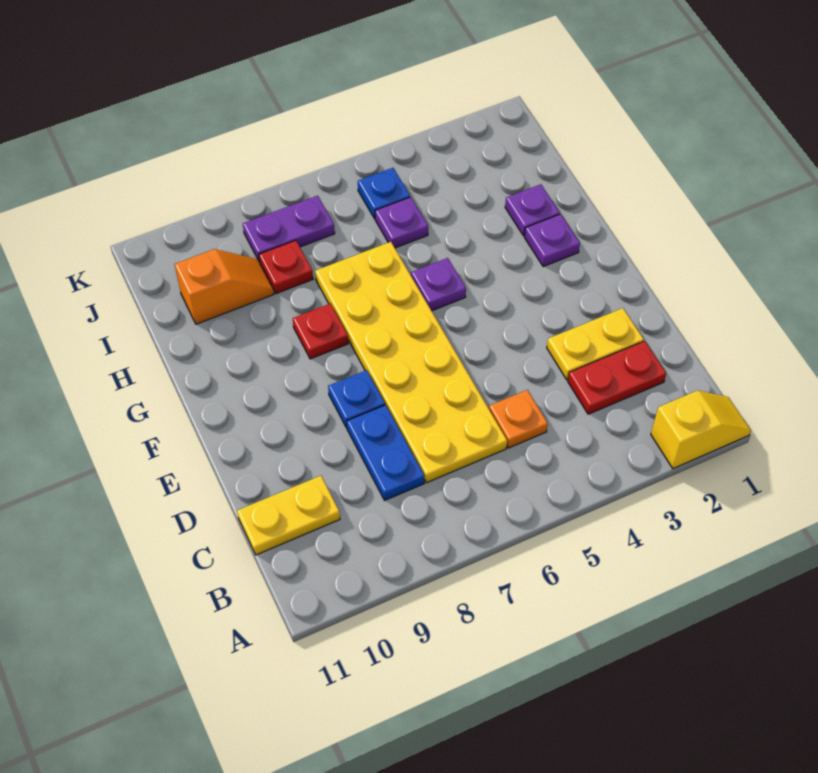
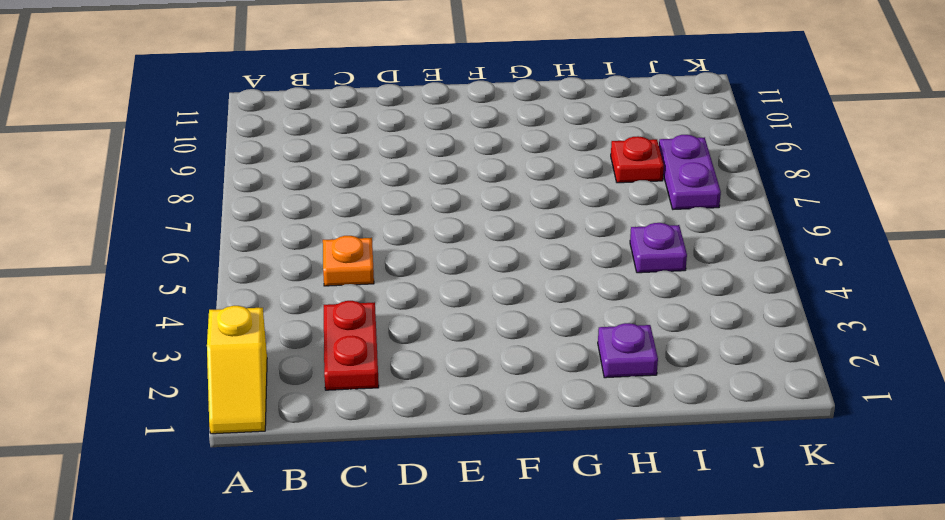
none -> yellow 2x6 plate [315,242,507,483]
none -> blue 1x2 plate [347,405,424,500]
none -> yellow 1x2 plate [237,476,340,555]

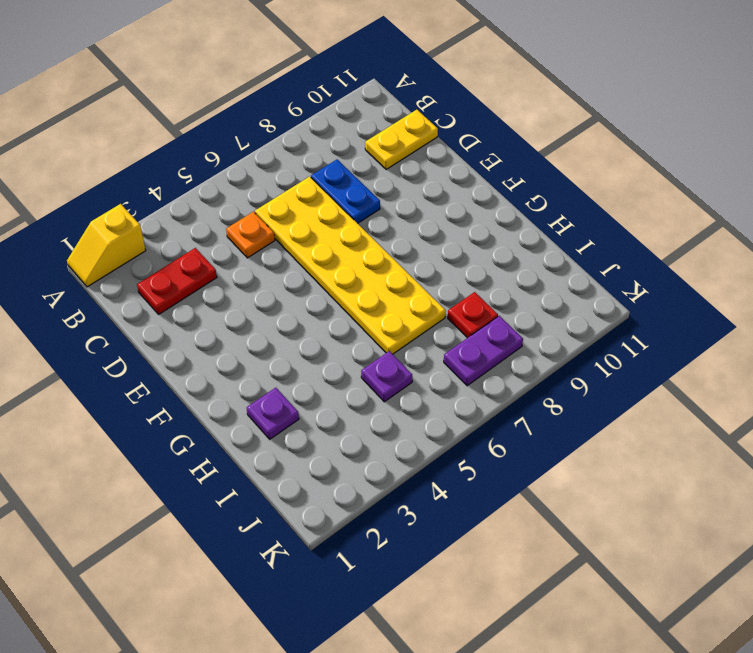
none -> yellow 1x2 plate [547,308,644,380]
none -> blue 1x1 plate [328,370,385,428]
none -> purple 1x1 plate [524,214,580,267]

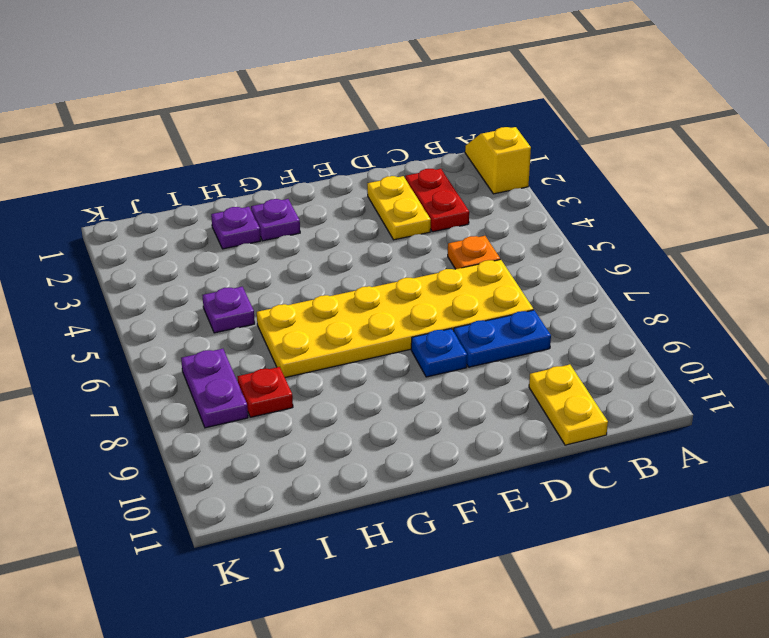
none -> purple 1x1 plate [411,258,466,311]
none -> red 1x1 plate [293,304,348,359]
none -> orange 1x2 slope [175,249,274,324]

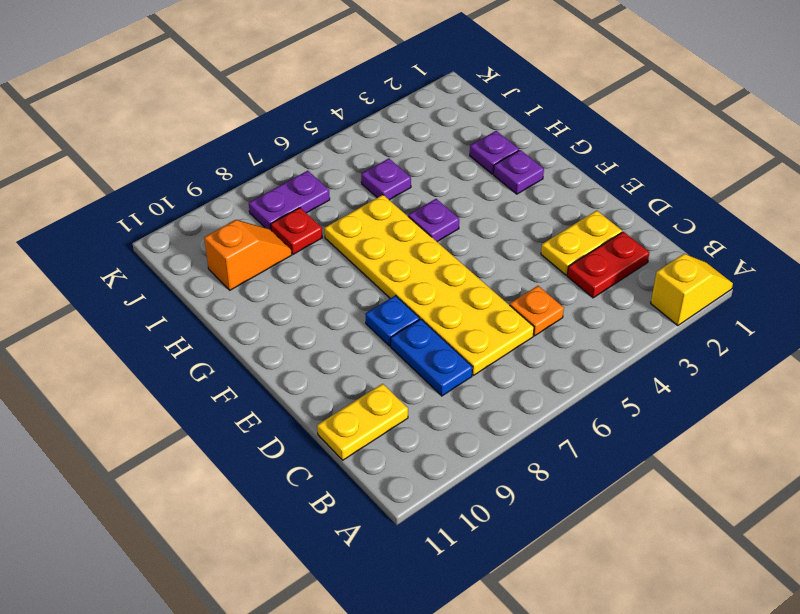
none -> red 1x1 plate [293,304,348,359]
none -> blue 1x1 plate [358,168,410,219]

